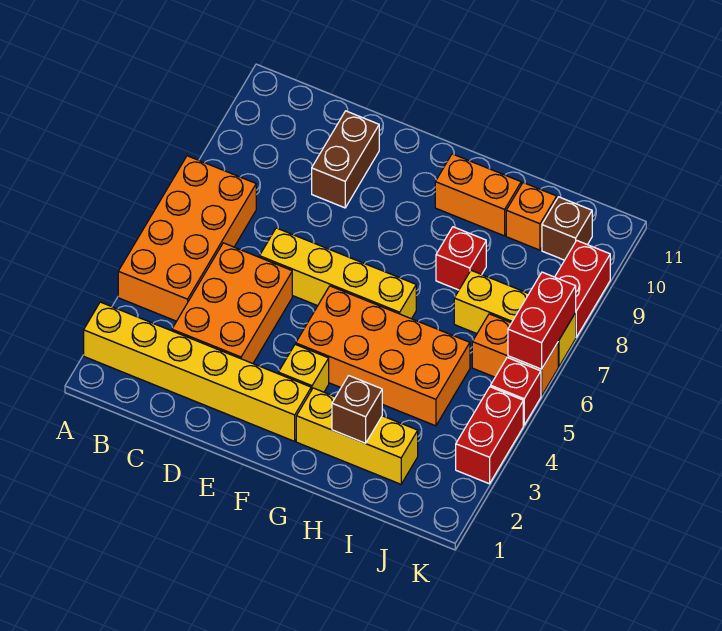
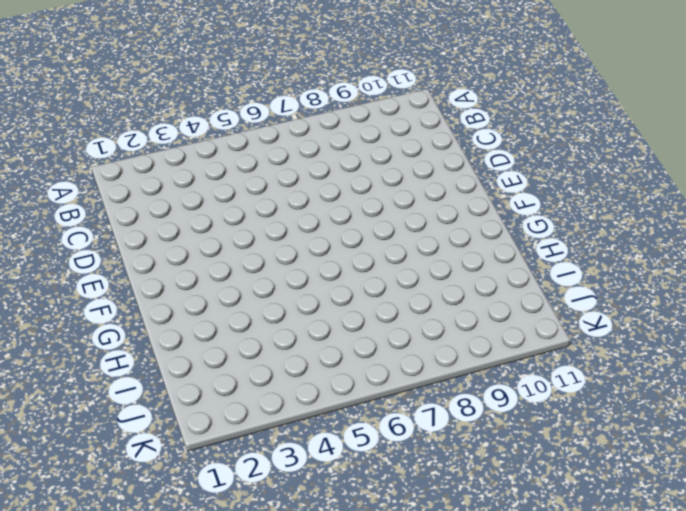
none -> yellow 1x6 brick [84,302,311,441]
none -> orange 2x4 brick [118,156,256,321]
none -> orange 2x3 brick [172,243,292,363]

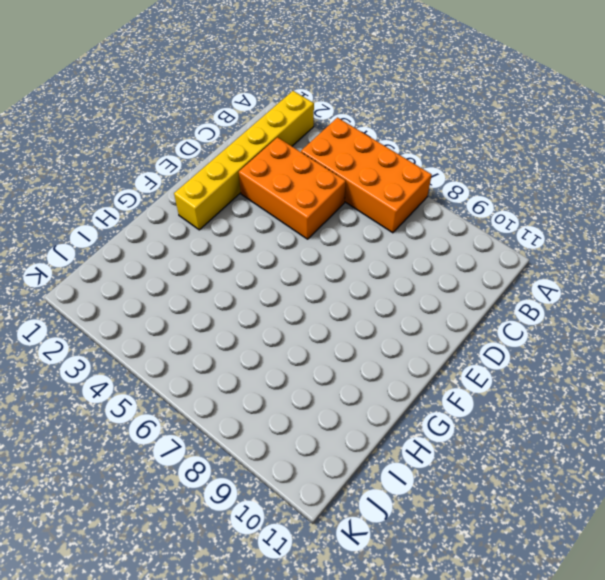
none -> yellow 1x4 brick [259,228,416,319]
none -> brown 1x2 brick [312,111,379,208]
none -> yellow 1x1 brick [278,344,329,392]

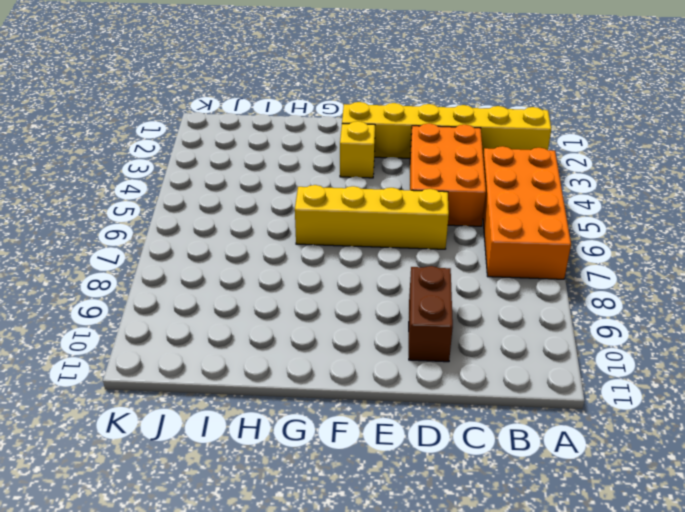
none -> orange 2x4 brick [296,286,470,426]
none -> yellow 1x3 brick [296,388,418,484]
none -> orange 1x2 brick [435,154,521,236]

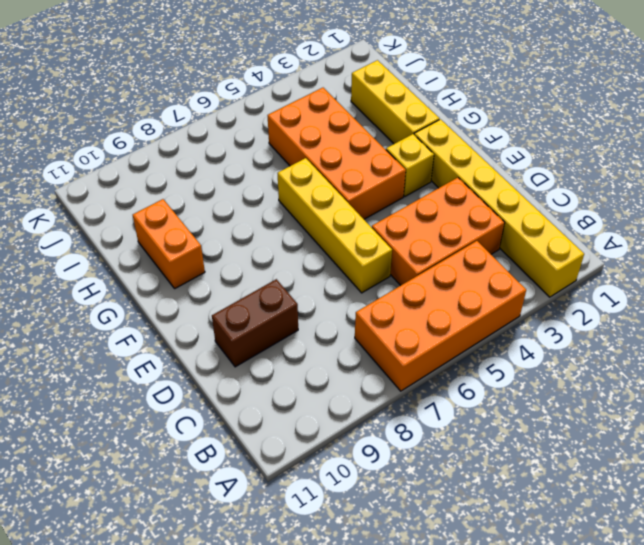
none -> red 1x1 brick [436,227,486,290]
none -> yellow 1x3 brick [454,270,576,367]
none -> orange 1x1 brick [506,183,557,250]

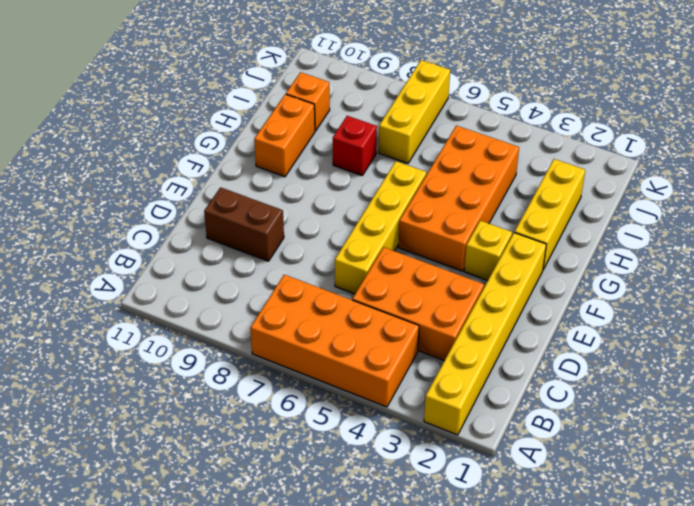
none -> orange 1x2 brick [472,314,558,396]
none -> brown 1x1 brick [542,197,592,260]
none -> red 1x2 brick [456,387,523,484]

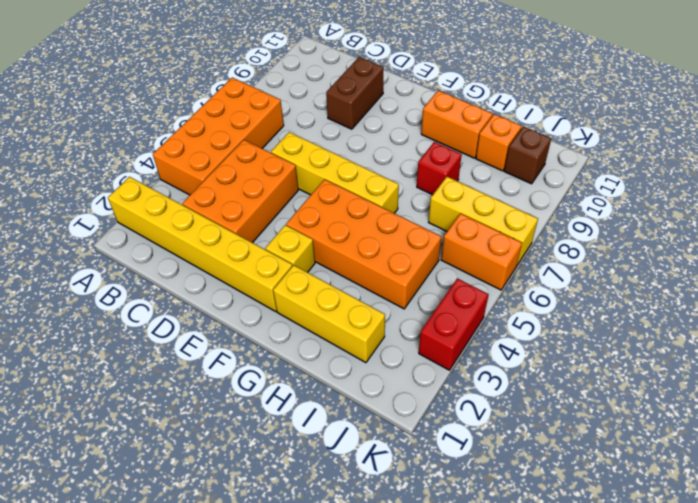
none -> red 1x1 brick [491,358,541,425]
none -> red 1x2 brick [555,241,610,337]
none -> brown 1x1 brick [332,376,382,443]

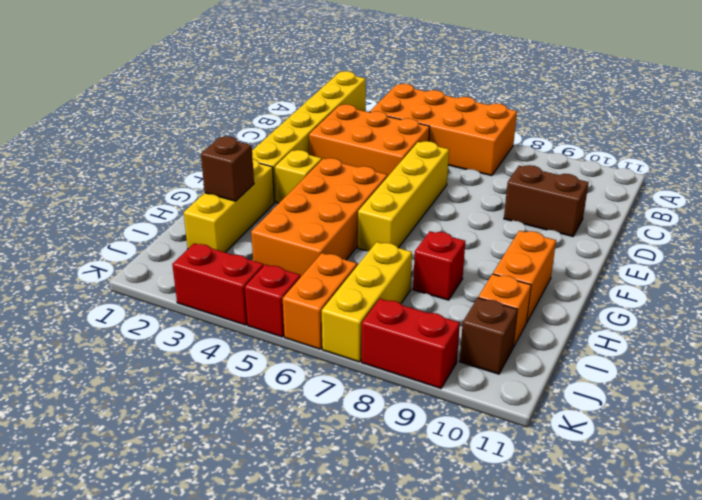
none -> red 1x2 brick [508,272,576,369]

